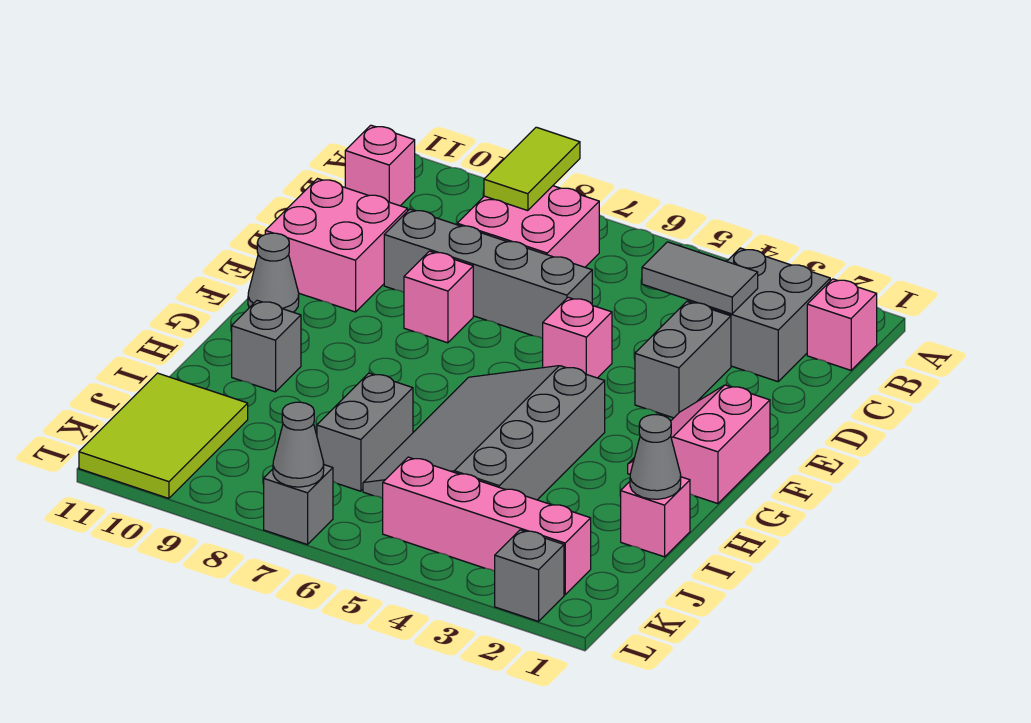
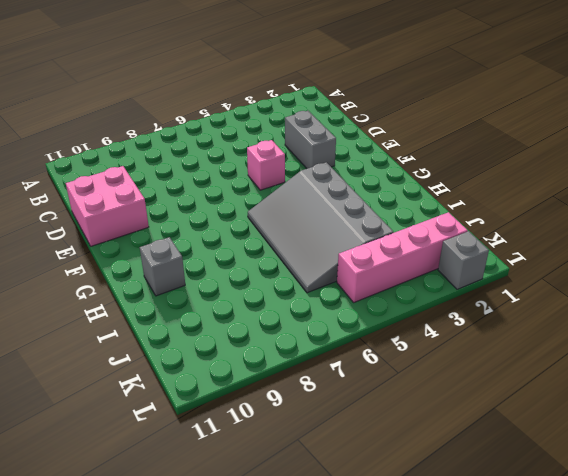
none -> pink 1x1 brick [807,279,877,370]
none -> grey 2x2 brick [688,248,830,382]
none -> pink 2x2 brick [457,186,599,267]

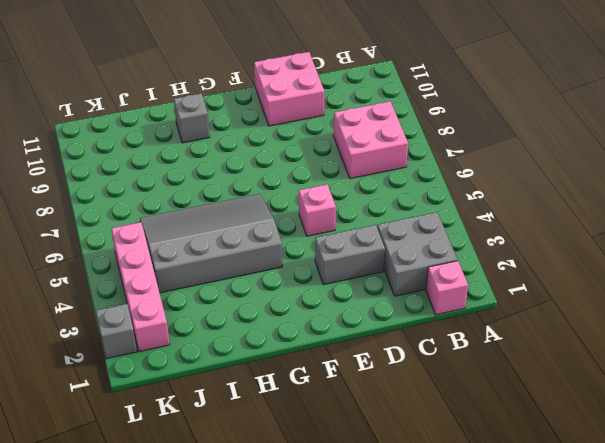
none -> pink 1x1 brick [345,125,415,206]
none -> grey 1x4 brick [384,209,592,339]
none -> pink 1x1 brick [404,251,473,343]

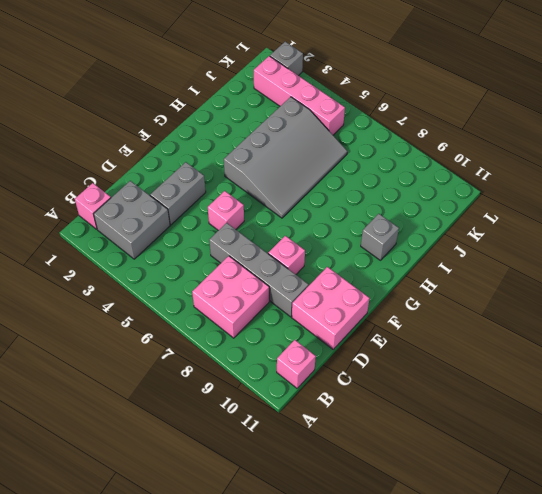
none -> pink 2x2 slope [628,385,770,504]
none -> grey 1x1 cone [248,233,299,312]
none -> pink 1x1 brick [621,477,690,557]

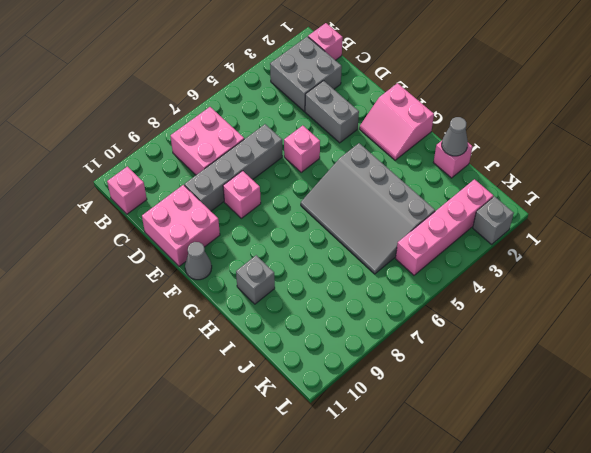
none -> grey 1x2 brick [317,373,413,491]
none -> lime 2x3 tile [79,373,248,498]
none -> grey 1x1 brick [264,465,333,545]

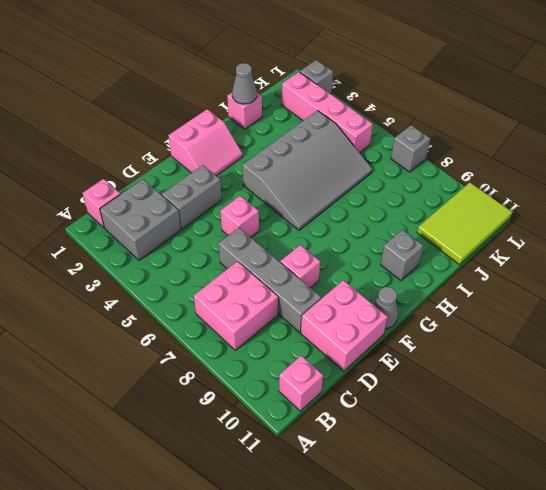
none -> grey 1x2 brick [317,373,413,491]
none -> lime 1x2 tile [484,127,580,211]
none -> grey 1x2 tile [642,242,758,314]

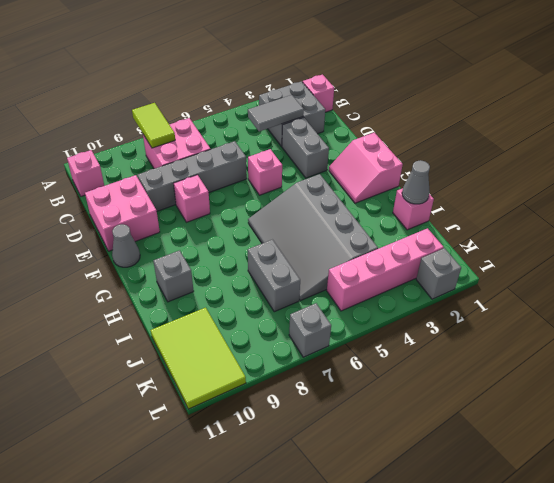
none -> grey 1x1 cone [273,402,324,487]

